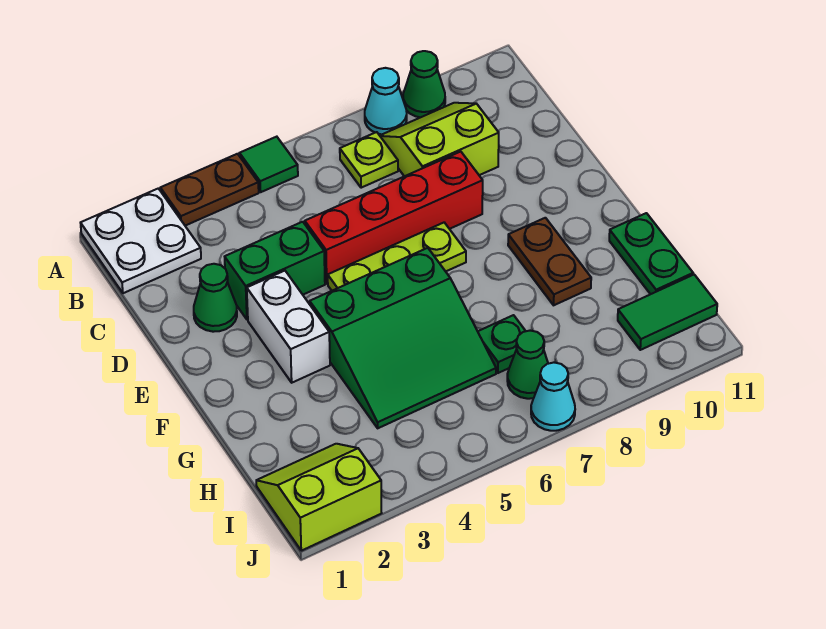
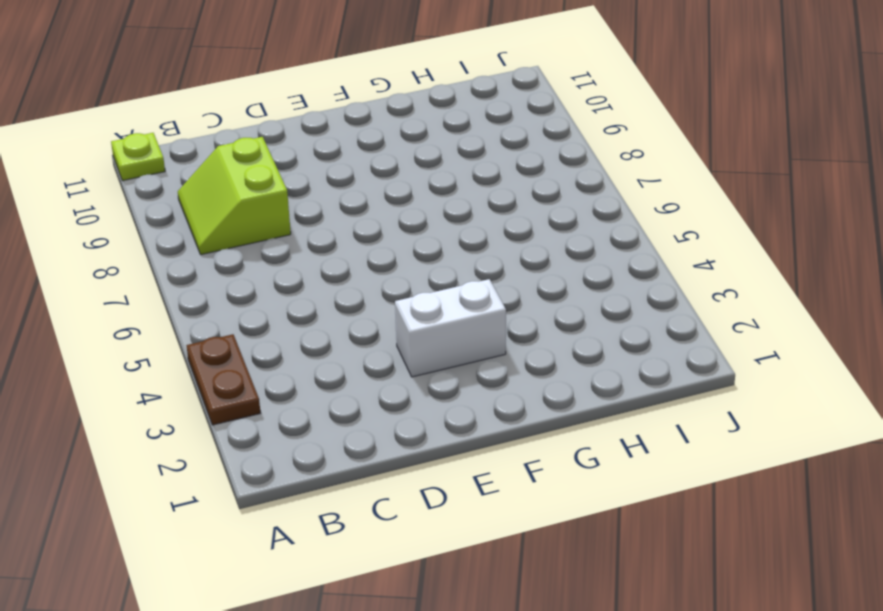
lime 1x1 plate [111,133,165,181] -> lime 1x1 plate moved to [340,132,398,188]
none -> white 2x2 plate [81,188,201,293]
none -> green 1x1 tile [239,137,298,192]
none -> cyan 1x1 cone [365,68,407,134]

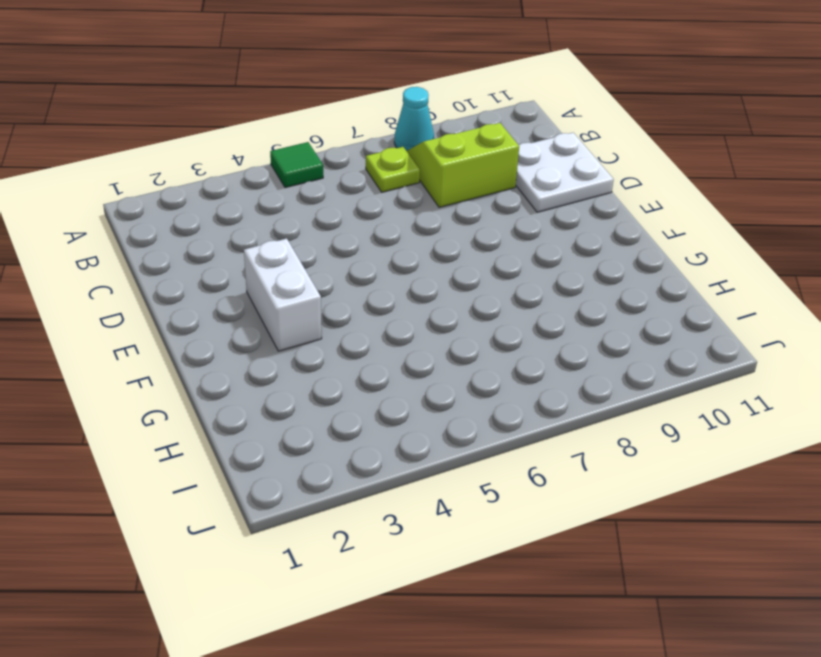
white 2x2 plate [516,133,614,212] -> white 2x2 plate moved to [81,188,201,293]
none -> brown 1x2 plate [160,154,259,226]
none -> green 1x1 cone [403,51,445,117]
none -> green 1x1 cone [194,264,237,332]

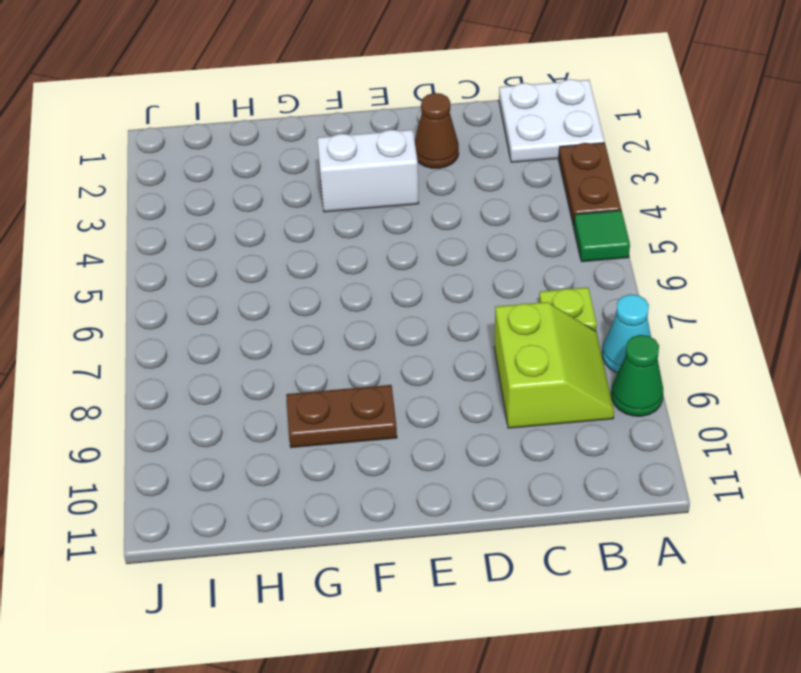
brown 1x1 cone [415,93,459,168] -> green 1x1 cone [194,264,237,332]
none -> green 1x2 brick [225,222,325,320]
none -> red 1x4 brick [305,152,483,284]
none -> lime 1x3 plate [328,223,466,291]

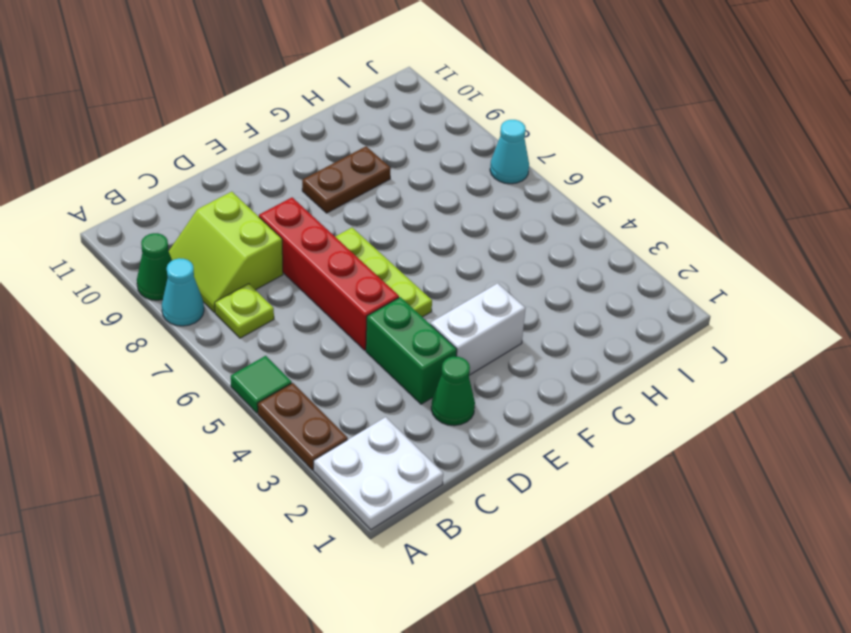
none -> green 3x3 slope [310,248,496,428]
none -> green 1x2 plate [609,213,693,294]
none -> green 1x1 plate [478,315,525,373]

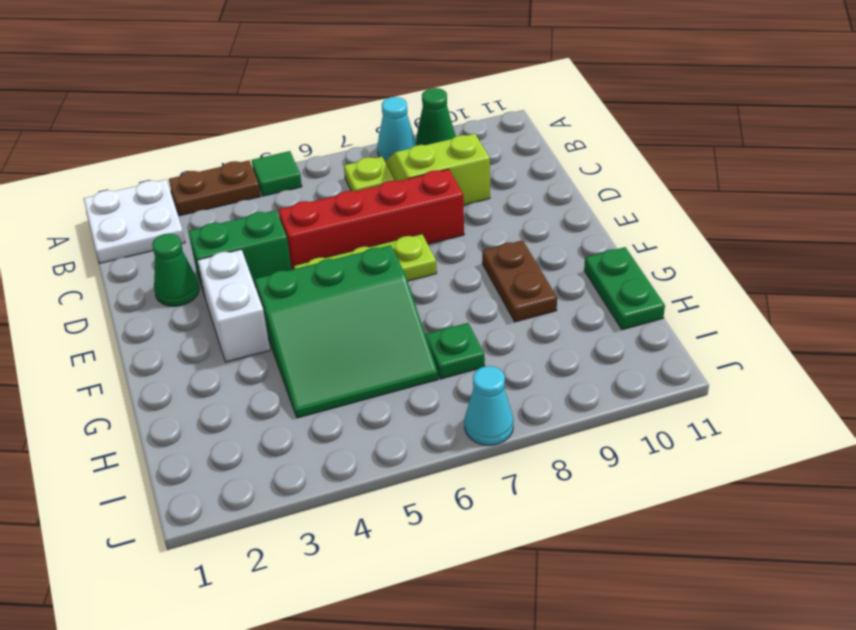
none -> lime 2x2 slope [256,444,381,551]
none -> green 1x1 cone [507,331,548,399]
none -> green 1x2 tile [618,275,717,350]

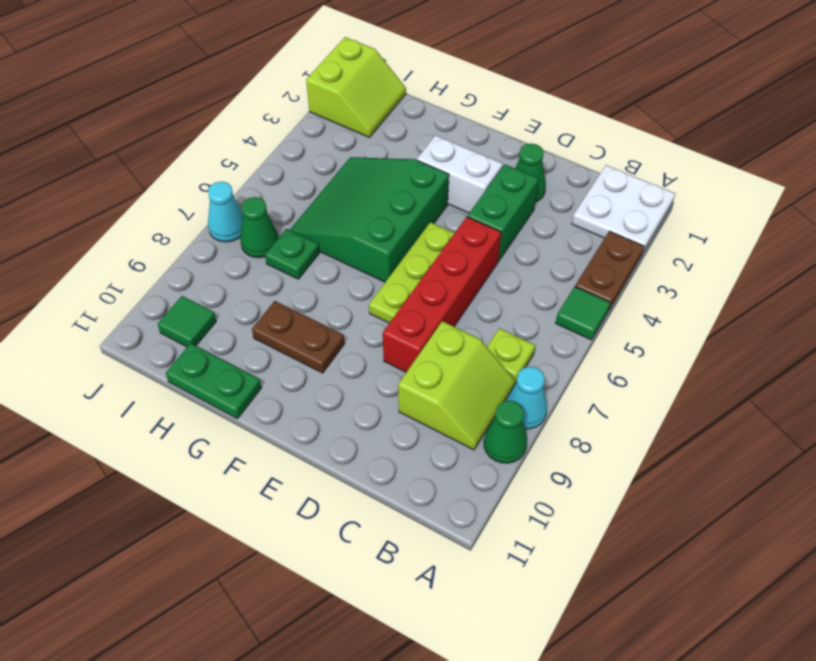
green 1x1 tile [158,296,216,347] -> green 1x2 tile [618,275,717,350]

